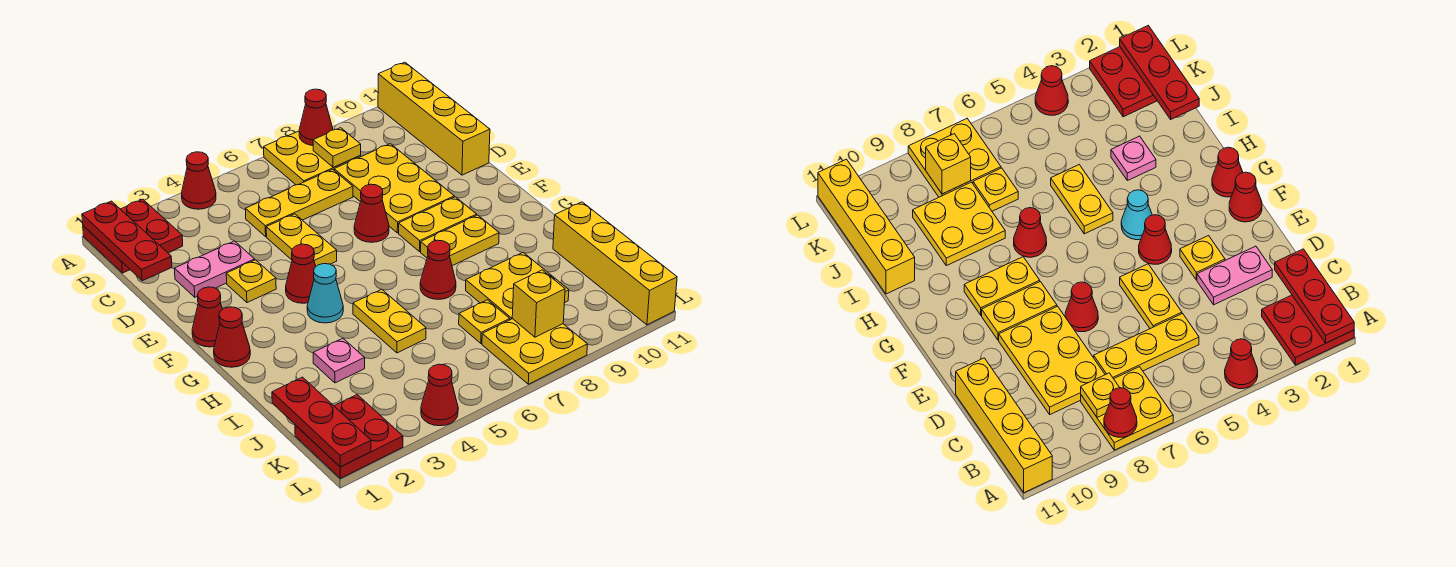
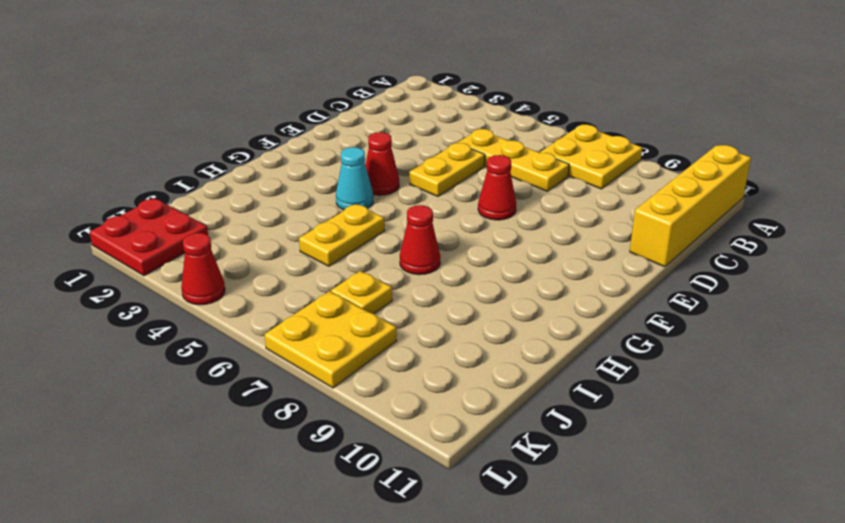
none -> red 2x2 plate [83,199,183,273]
none -> red 1x1 cone [182,152,216,209]
none -> yellow 2x3 plate [334,144,454,233]
none -> pink 1x2 plate [174,241,255,297]

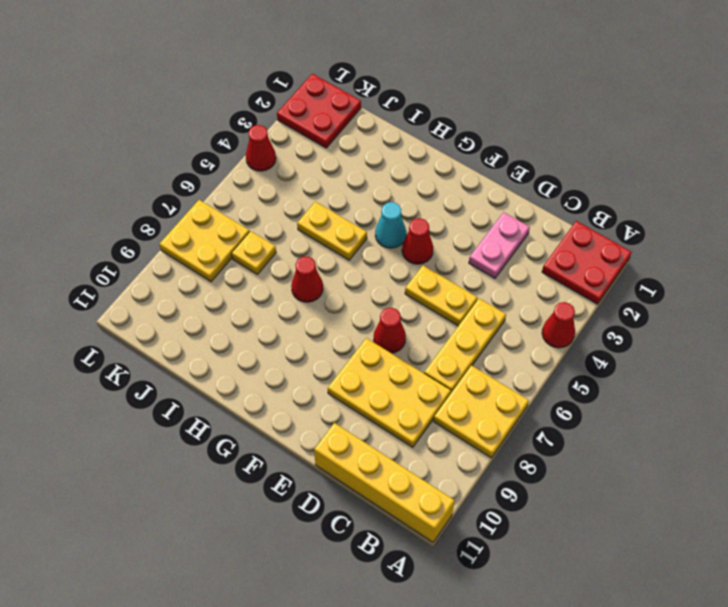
none -> yellow 1x1 plate [226,260,276,303]
none -> red 1x1 cone [192,287,223,347]
none -> yellow 1x2 plate [399,197,477,252]
none -> red 1x1 cone [214,307,250,367]

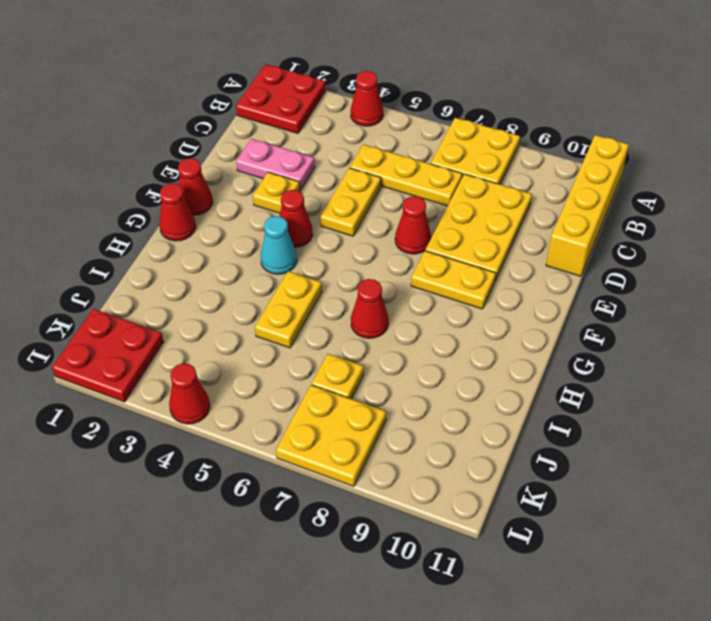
none -> yellow 1x2 plate [421,215,499,266]
none -> pink 1x1 plate [313,338,365,383]
none -> yellow 2x2 plate [466,253,569,320]
none -> yellow 1x4 brick [553,202,677,325]

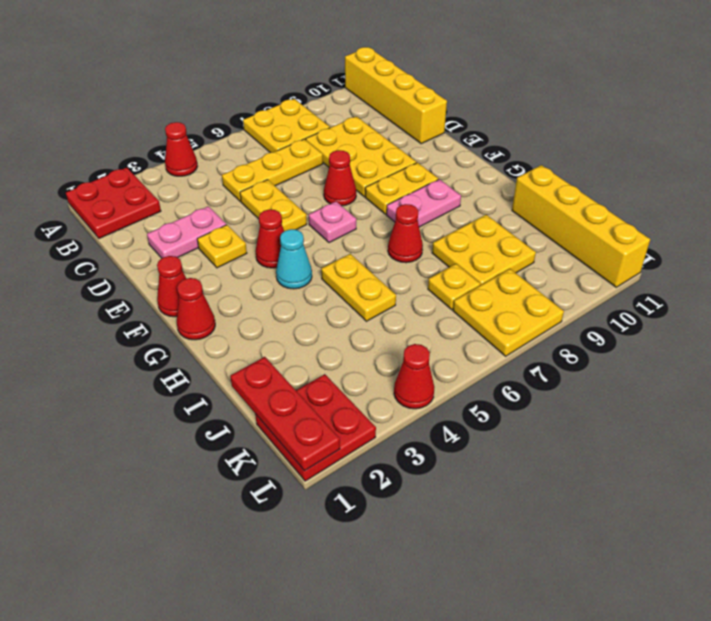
pink 1x1 plate [309,202,356,243] -> pink 1x1 plate moved to [313,338,365,383]
pink 1x2 plate [387,179,461,227] -> yellow 1x2 plate [421,215,499,266]
none -> red 1x3 plate [82,201,172,281]
none -> red 1x1 cone [299,89,333,145]
none -> yellow 1x1 plate [313,128,361,167]
none -> yellow 1x1 brick [512,270,565,337]

